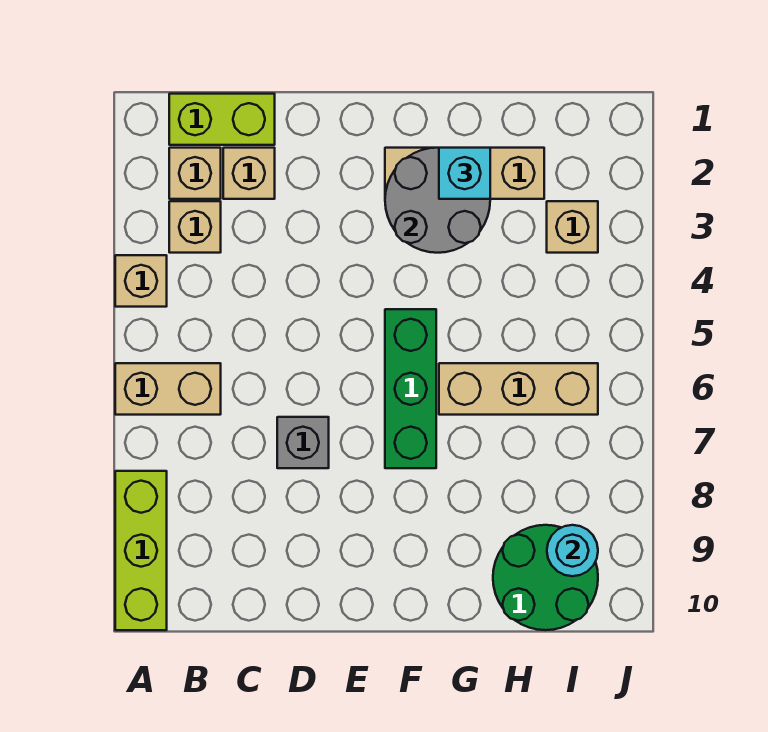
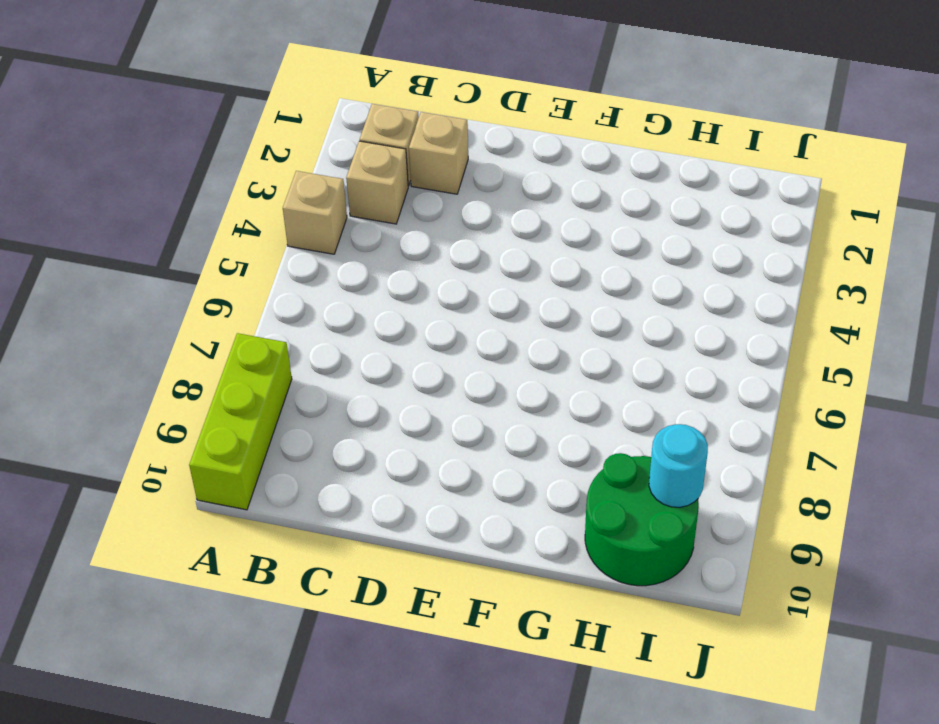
none -> tan 1x2 brick [115,363,221,415]
none -> lime 1x2 brick [169,94,275,145]
none -> grey 1x1 brick [277,417,329,468]

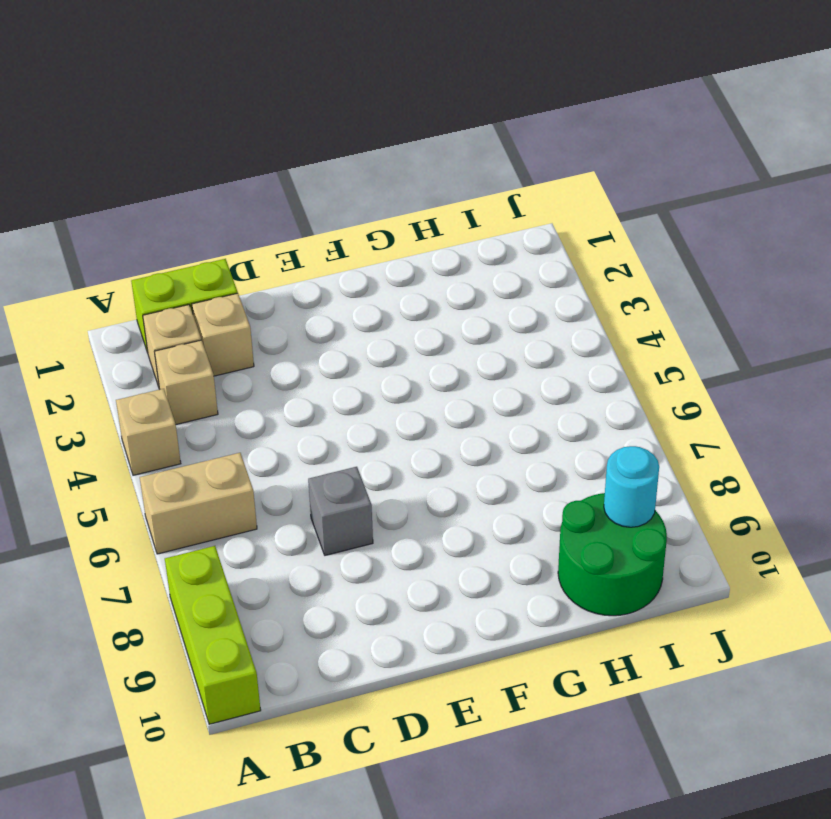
none -> tan 1x3 brick [385,148,544,199]
none -> green 1x3 brick [385,309,436,468]
none -> tan 1x3 brick [439,363,598,415]

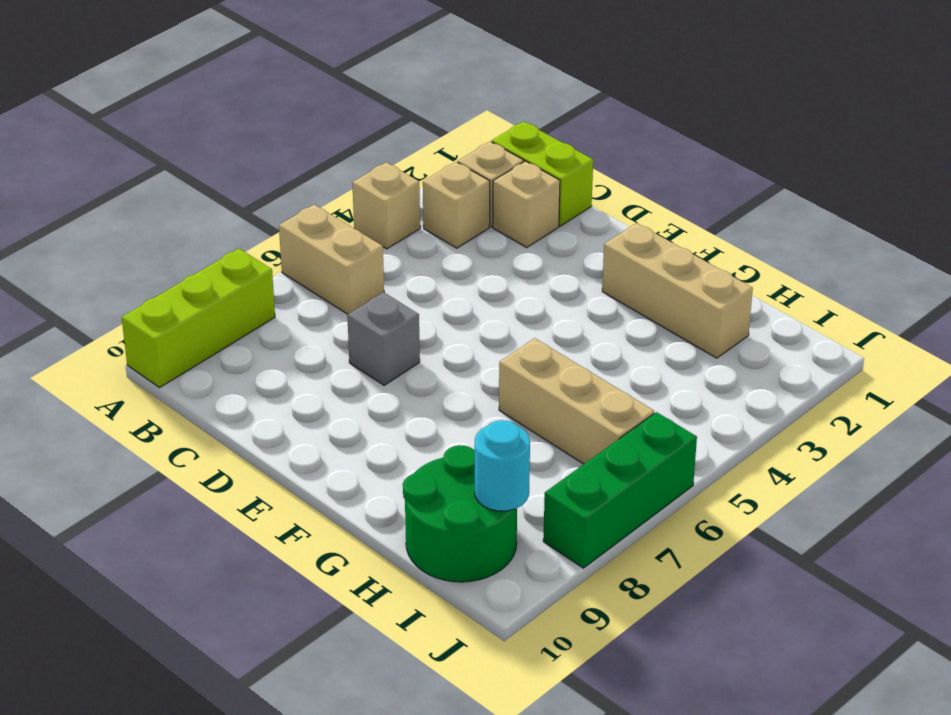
green 1x3 brick [543,412,697,568] -> green 1x3 brick moved to [385,309,436,468]
none -> tan 1x1 brick [547,201,598,253]
none -> grey 2x2 round brick [385,148,490,253]
none -> cyan 1x1 brick [439,148,490,199]

